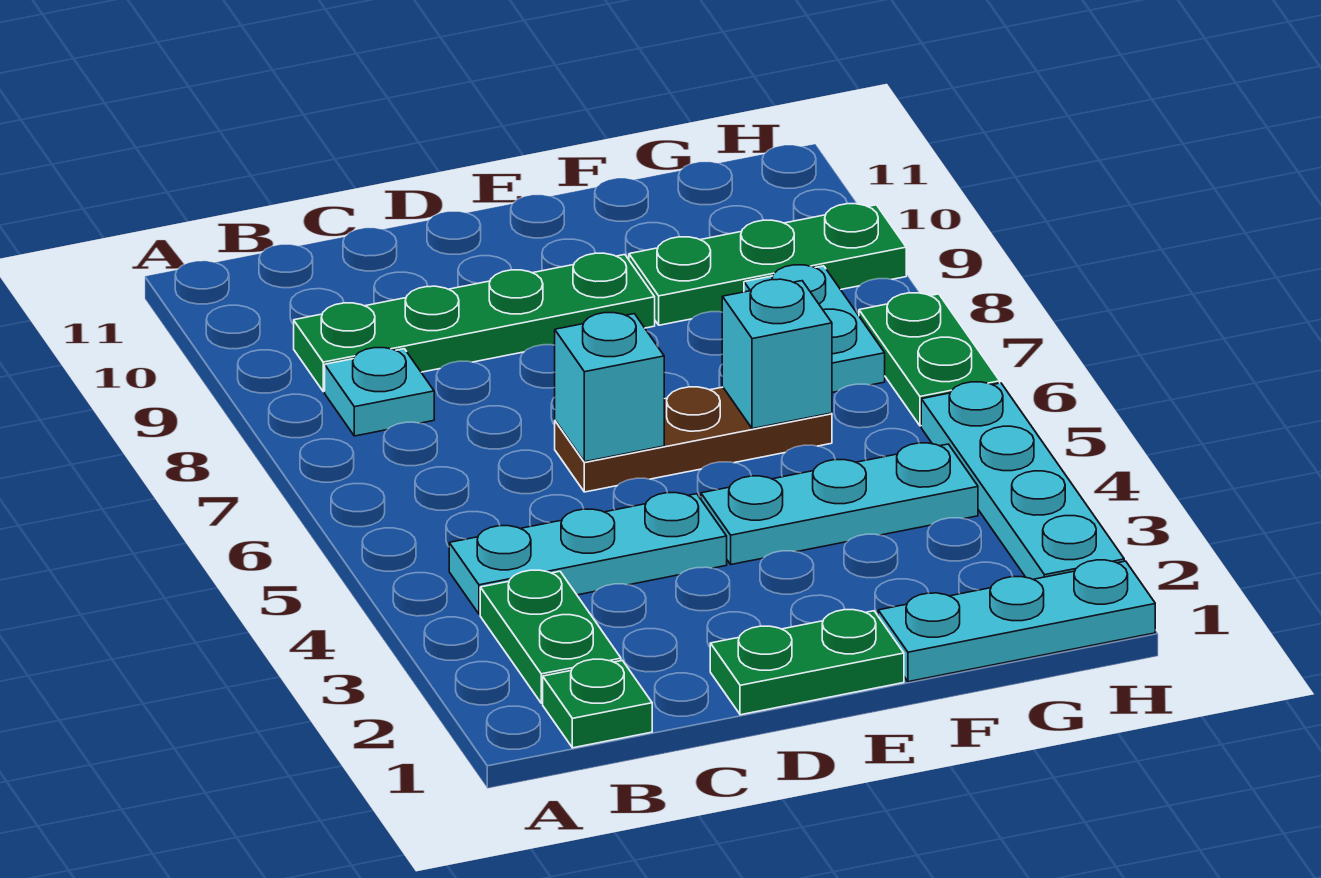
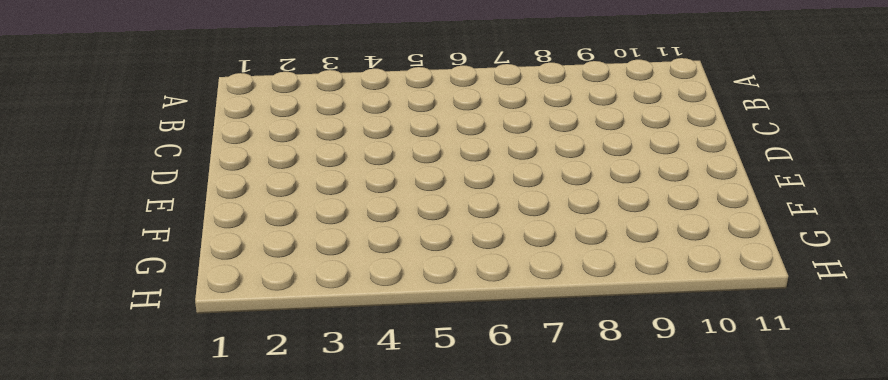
none -> green 1x1 plate [543,659,652,748]
none -> green 1x2 plate [480,570,621,703]
none -> cyan 1x3 plate [449,493,727,614]

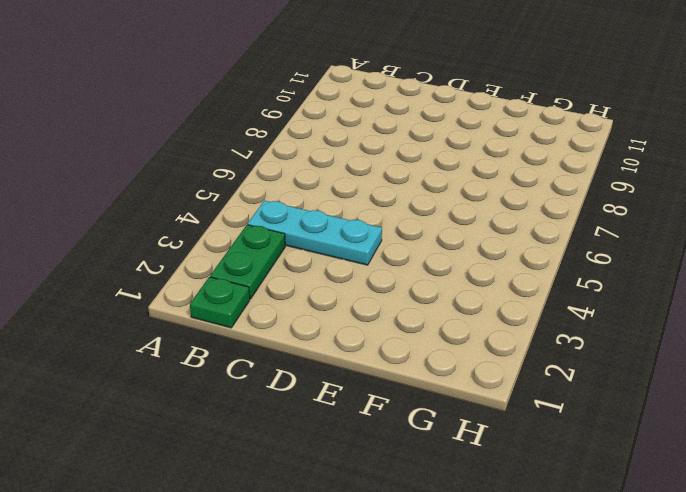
none -> cyan 1x1 plate [325,348,434,436]
none -> green 1x4 plate [294,253,655,392]
none -> green 1x2 plate [710,610,904,715]

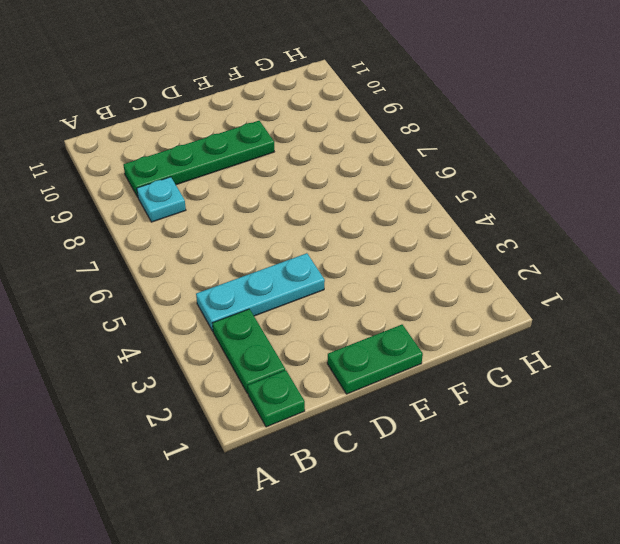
none -> brown 1x3 plate [555,387,832,492]
none -> cyan 1x3 plate [701,443,978,565]
none -> cyan 1x3 plate [878,560,1155,682]

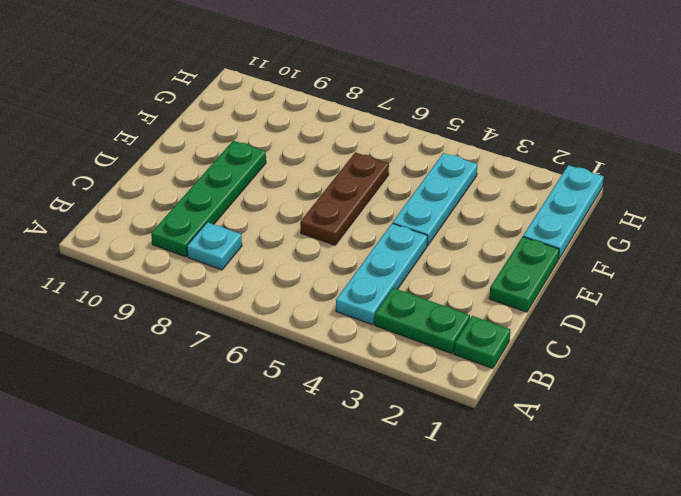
none -> green 1x3 plate [629,204,906,325]
none -> cyan 1x2 plate [744,265,885,393]
none -> cyan 1x4 plate [921,382,1124,579]

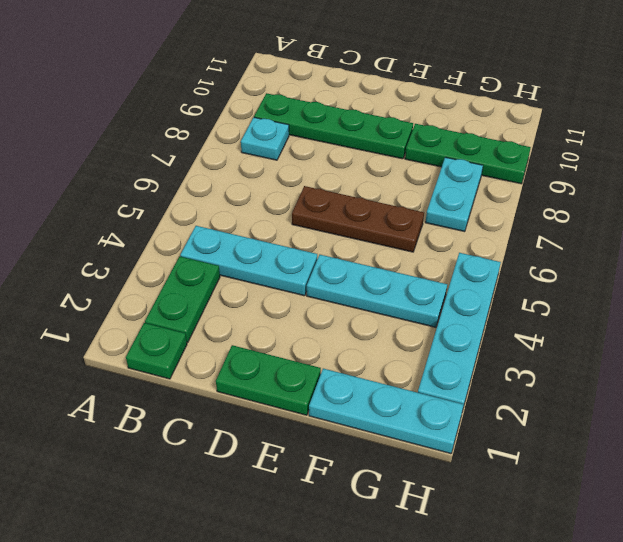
none -> green 1x2 plate [859,293,1000,426]
none -> cyan 1x1 brick [555,313,664,462]
none -> cyan 1x1 brick [722,279,832,429]

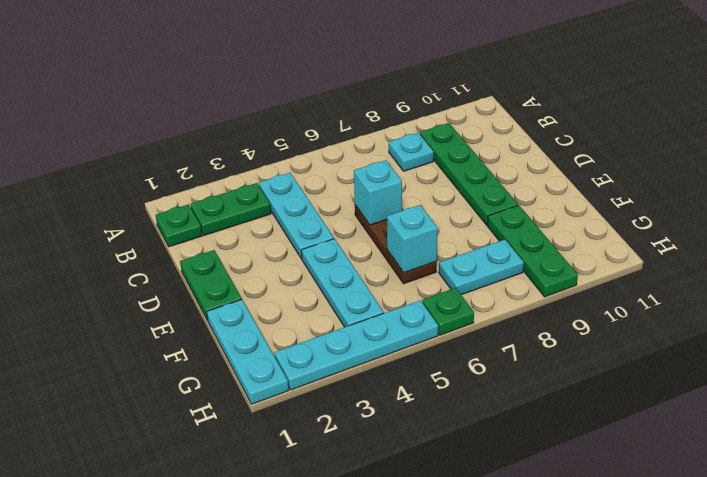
green 1x1 plate [422,288,474,335] -> green 1x2 plate [859,293,1000,426]

